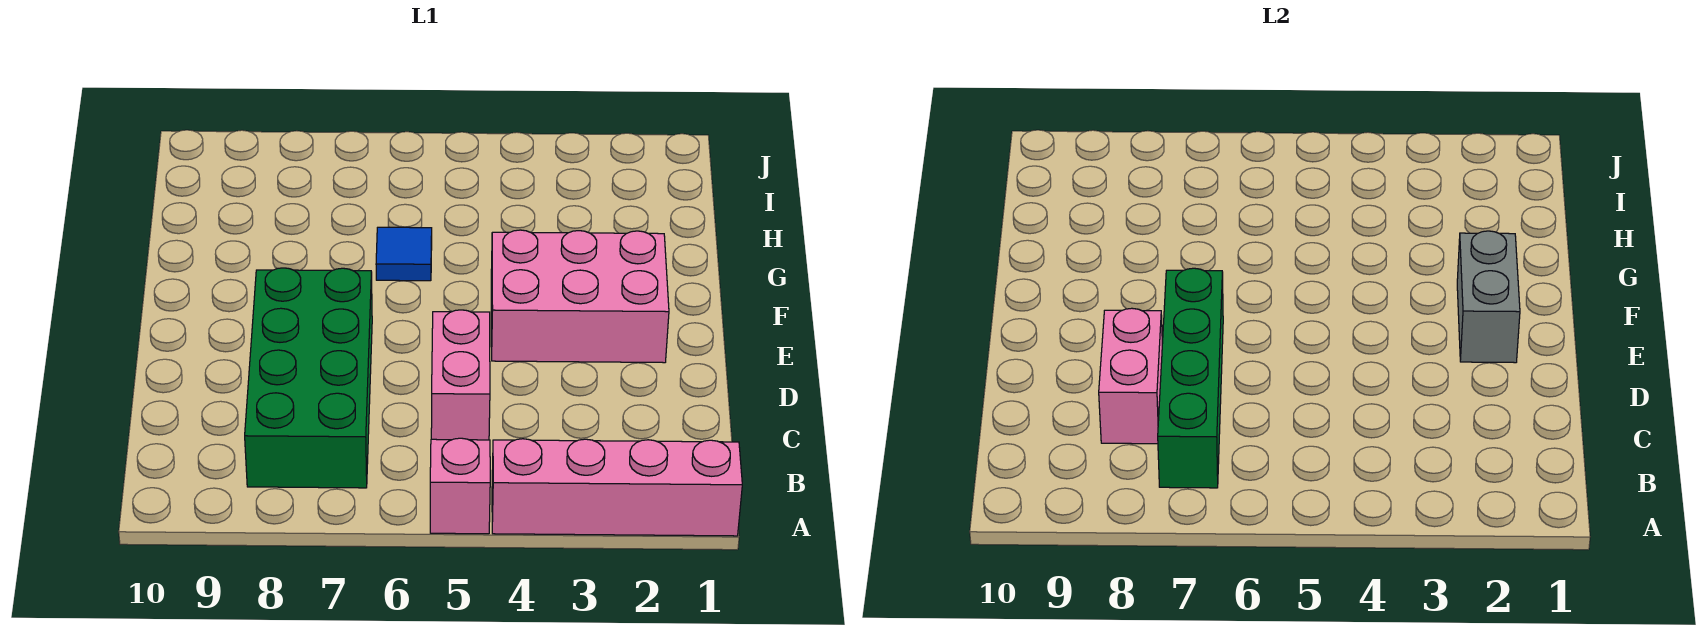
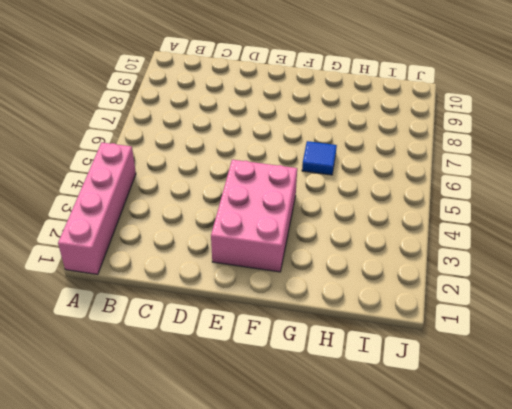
none -> pink 1x1 brick [430,438,490,534]
none -> green 2x4 brick [245,268,372,488]

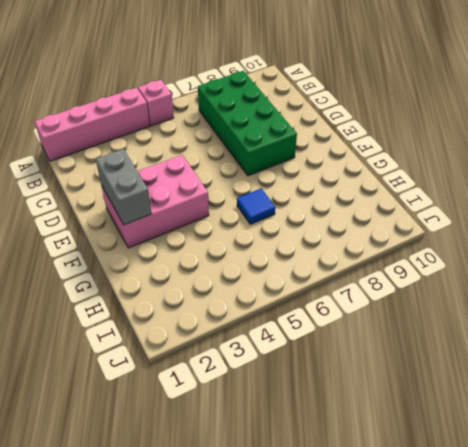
none -> pink 1x2 brick [431,310,490,440]
none -> green 1x4 brick [1158,268,1223,488]

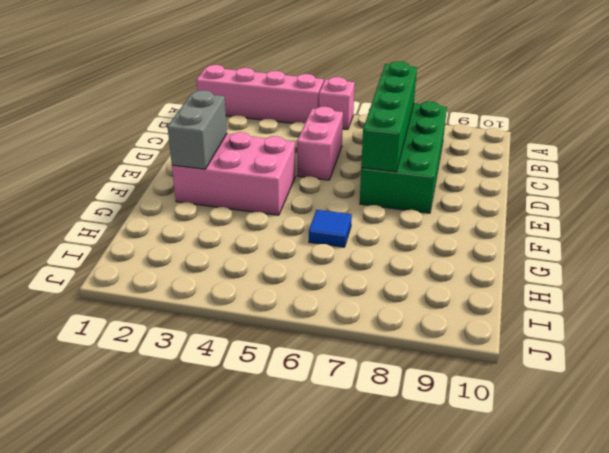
none -> pink 1x2 brick [1099,308,1162,444]

